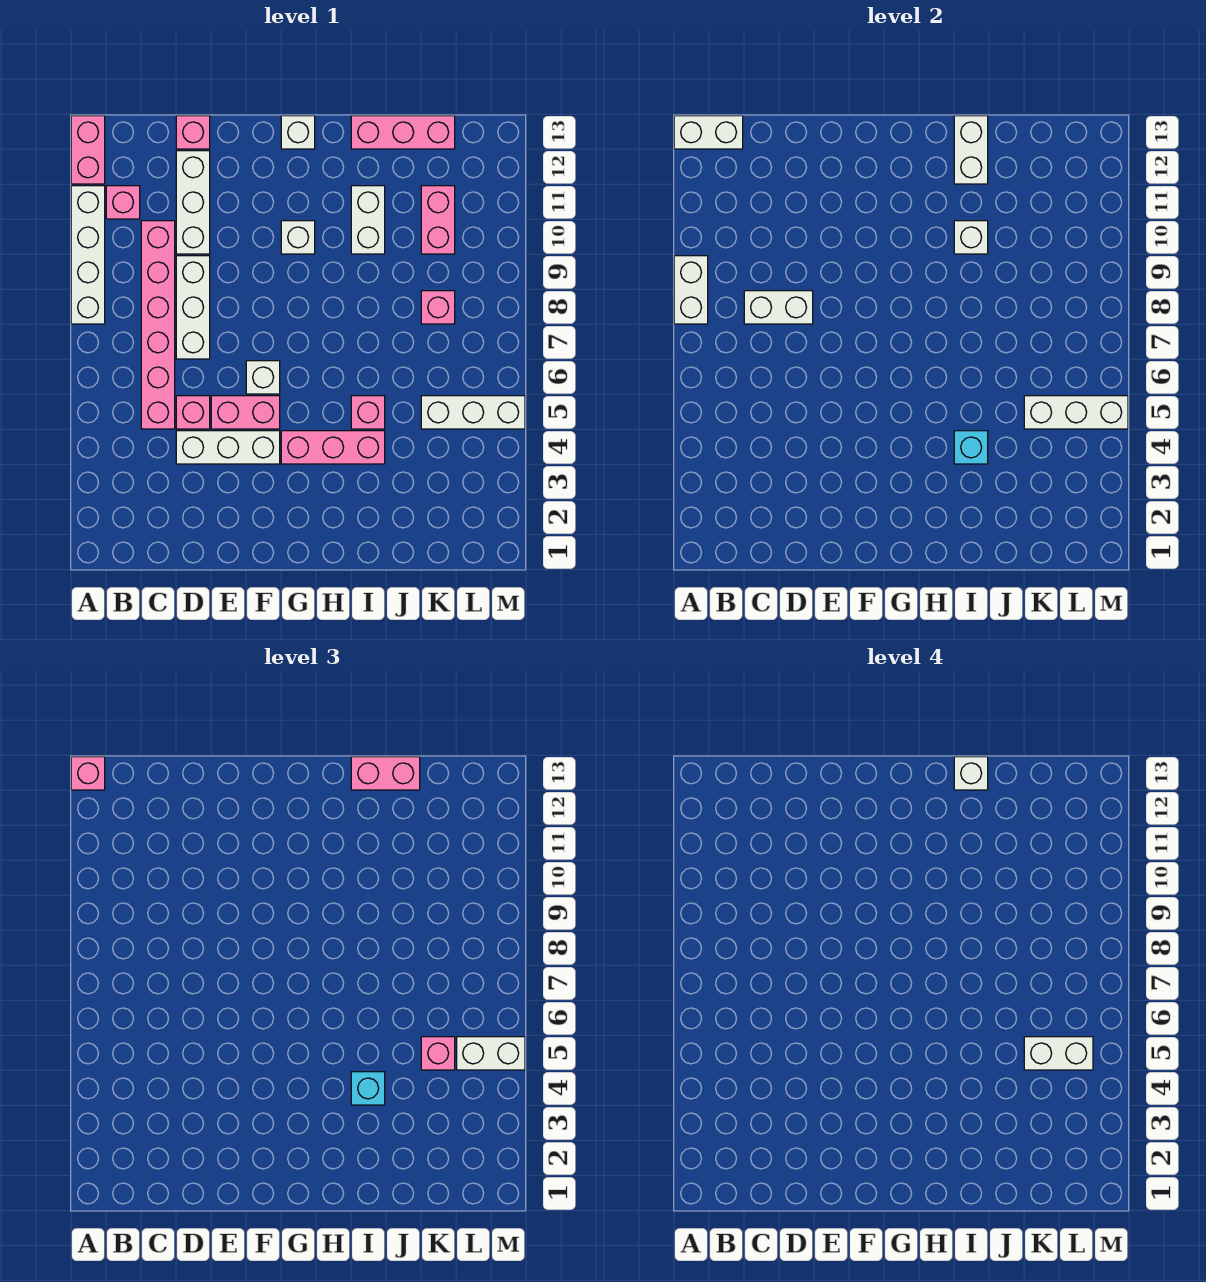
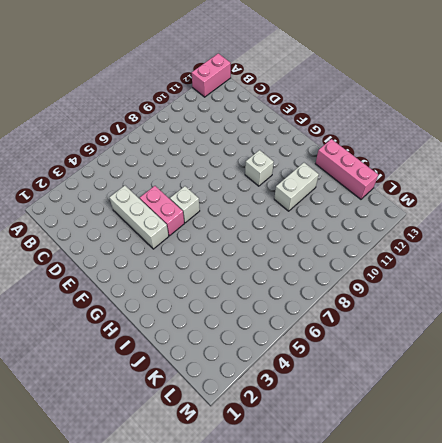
none -> white 1x4 brick [71,186,105,324]
none -> pink 1x1 brick [106,186,140,219]
none -> pink 1x6 brick [141,221,175,429]
none -> pink 1x1 brick [176,396,210,429]

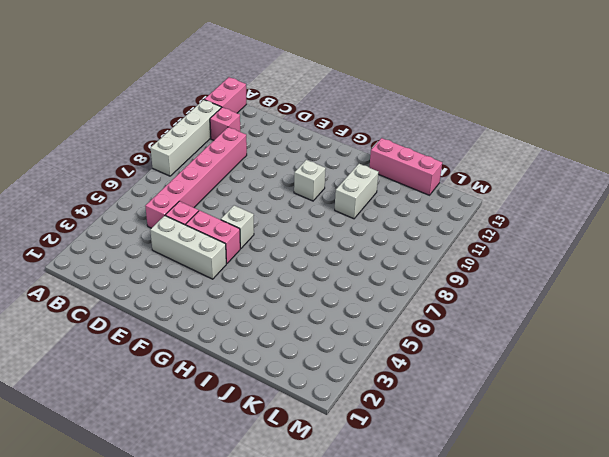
none -> white 1x3 brick [176,256,210,359]
none -> white 1x3 brick [176,151,210,254]
none -> pink 1x1 brick [176,116,210,149]
none -> pink 1x3 brick [281,431,385,464]

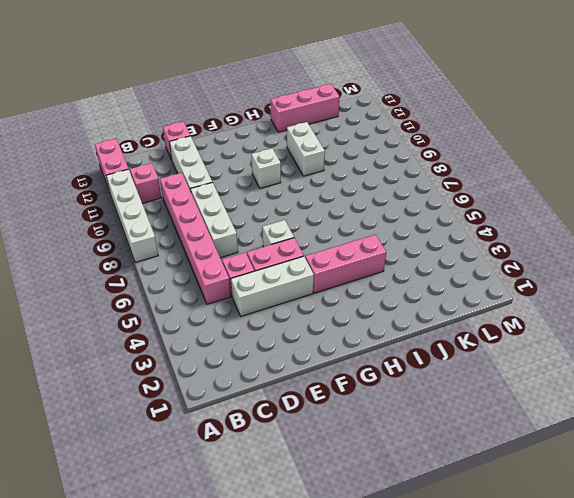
none -> white 1x1 brick [281,116,315,149]
none -> pink 1x1 brick [351,396,385,429]
none -> white 1x3 brick [421,396,525,429]
none -> pink 1x1 brick [421,291,455,324]

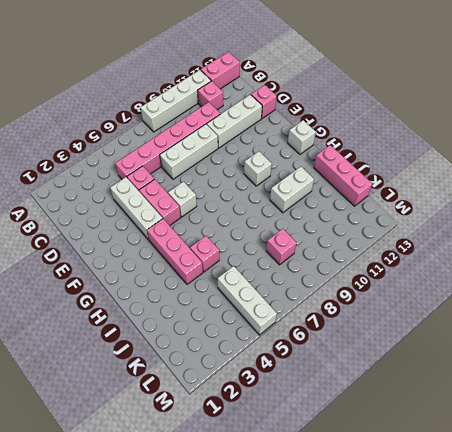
none -> pink 1x2 brick [421,186,455,254]
none -> white 1x2 brick [674,256,708,324]
none -> white 1x2 brick [674,116,743,149]
none -> white 1x2 brick [744,291,813,324]

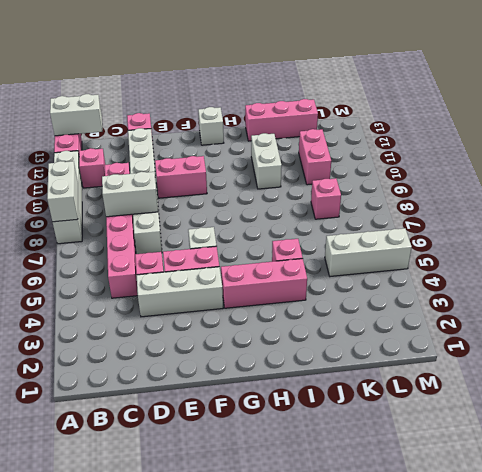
pink 1x2 brick [155,156,207,198] -> pink 1x2 brick moved to [351,757,420,790]
none -> white 1x1 brick [281,221,315,254]
none -> cyan 1x1 brick [954,431,988,464]
none -> white 1x1 brick [954,221,988,254]
none -> white 1x2 brick [954,116,988,184]

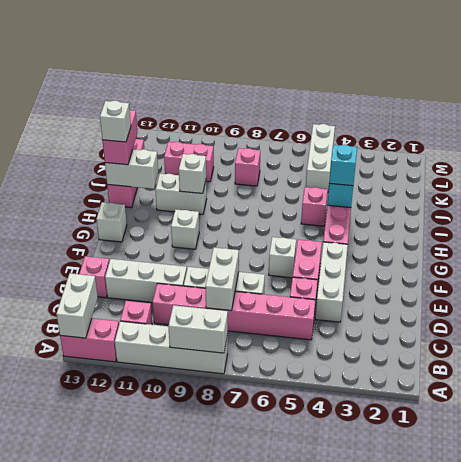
none -> white 1x3 brick [1024,396,1128,429]
none -> pink 1x1 brick [71,757,105,790]
none -> pink 1x1 brick [421,1037,455,1070]
none -> white 1x2 brick [457,1037,525,1070]

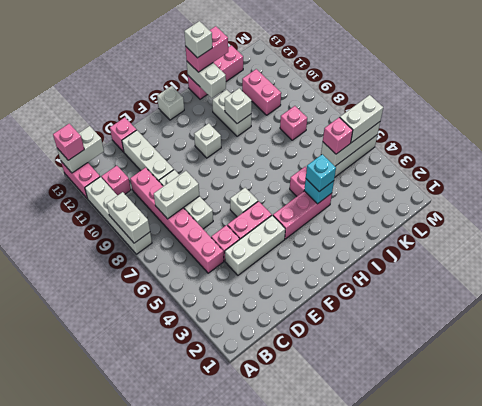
none -> white 1x2 brick [1024,1037,1093,1070]

